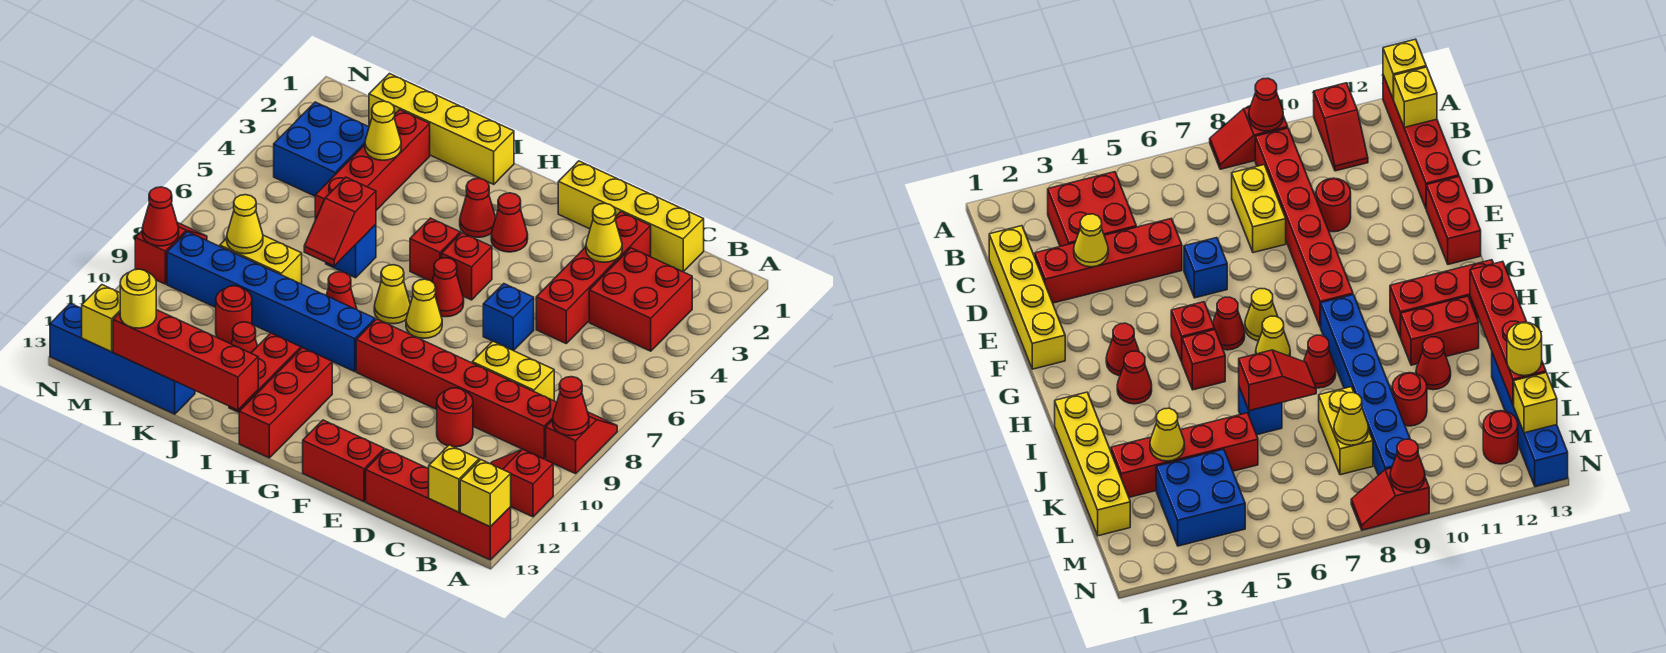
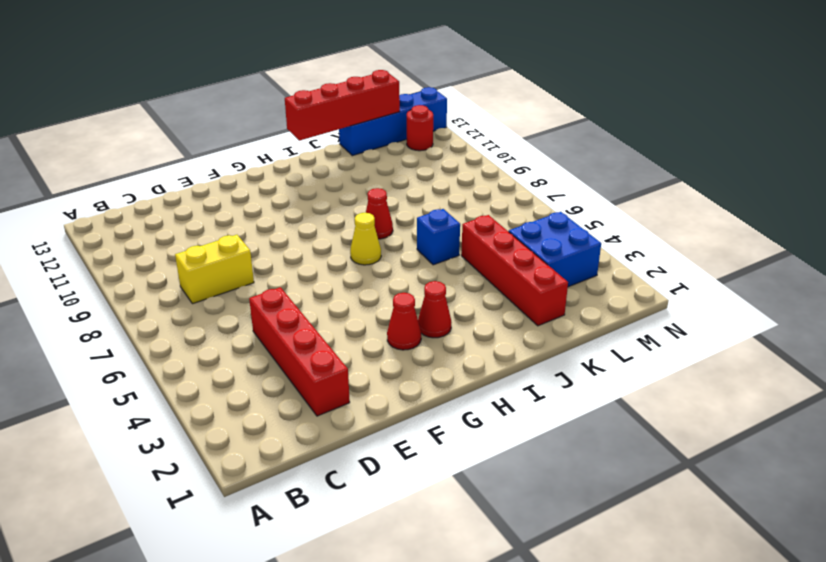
none -> red 1x2 slope [546,412,617,474]
none -> red 1x2 slope [490,449,553,517]
none -> red 1x4 brick [366,449,511,560]
none -> red 2x2 brick [589,248,692,351]

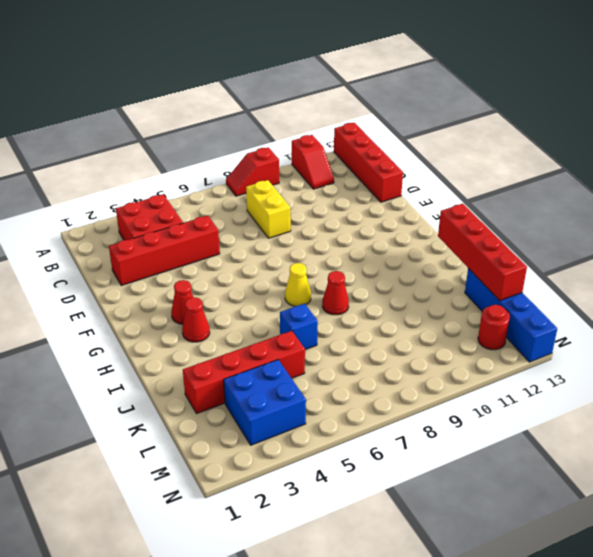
none -> red 1x6 brick [356,319,557,459]
none -> yellow 1x4 brick [558,161,704,272]
none -> red 1x1 round brick [437,388,473,447]
none -> blue 1x1 brick [483,284,534,351]

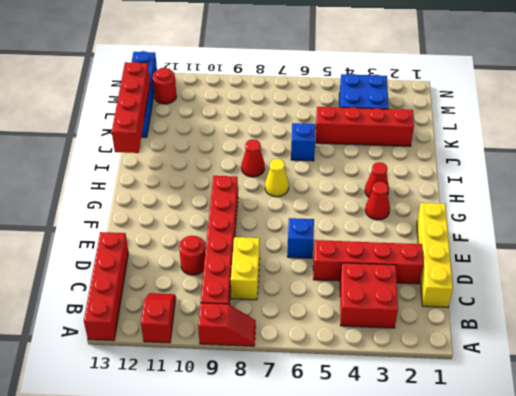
none -> red 1x2 brick [303,420,384,502]
none -> red 1x1 brick [442,233,492,300]
none -> red 1x1 cone [432,258,464,317]
none -> yellow 1x1 cone [406,279,442,338]

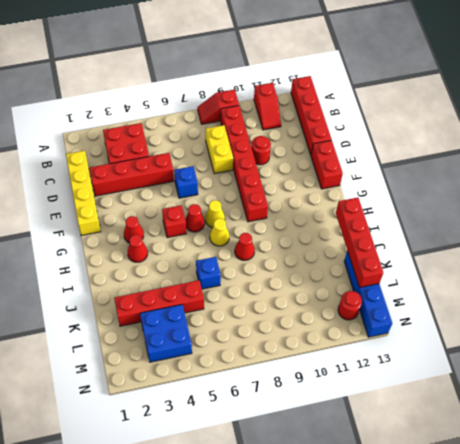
none -> red 1x1 brick [410,218,460,281]
none -> blue 1x6 brick [167,232,375,372]
none -> red 1x3 brick [239,348,332,458]
none -> yellow 1x4 brick [369,74,514,184]

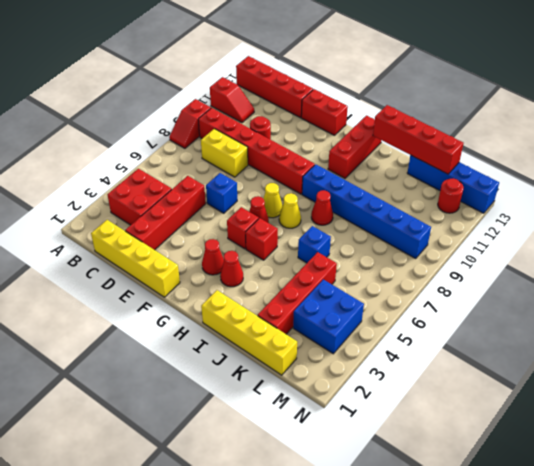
none -> red 1x2 brick [229,333,301,412]
none -> red 1x1 cone [231,322,257,353]
none -> yellow 1x2 brick [220,235,302,284]
none -> red 1x1 round brick [216,286,252,344]

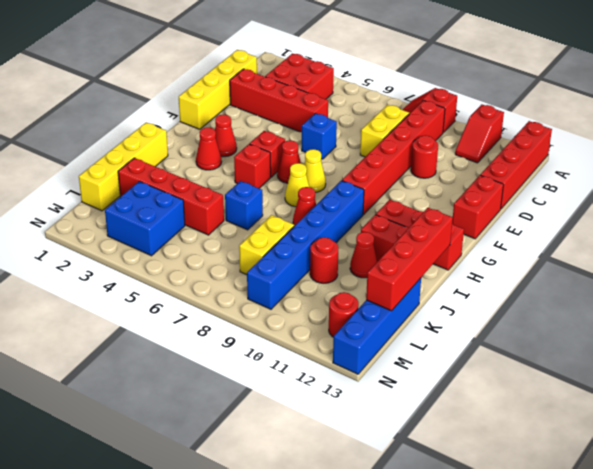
none -> red 1x2 slope [135,222,207,284]
none -> red 1x1 cone [553,377,589,436]
none -> yellow 1x1 brick [460,460,511,527]
none -> yellow 1x1 brick [429,445,479,512]

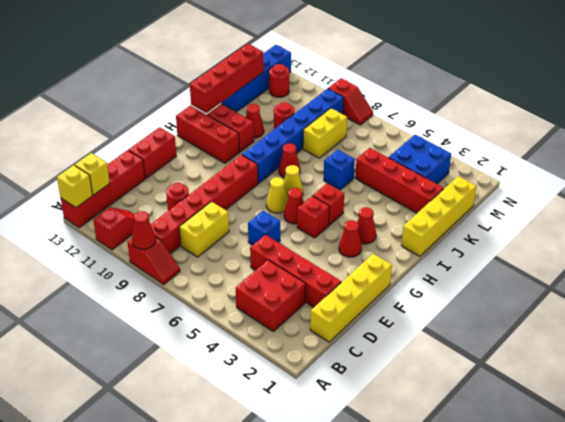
none -> yellow 1x1 cone [586,203,622,262]
none -> red 1x2 slope [304,177,376,266]
none -> yellow 1x1 cone [365,101,401,160]
none -> yellow 1x1 cone [227,195,263,254]

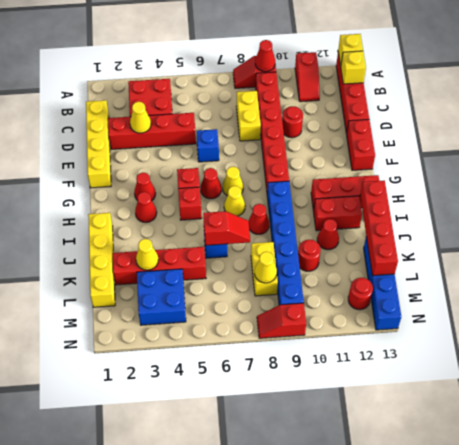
none -> yellow 1x1 brick [82,285,120,352]
none -> red 1x1 cone [142,187,179,246]
none -> yellow 1x1 round brick [120,269,156,328]

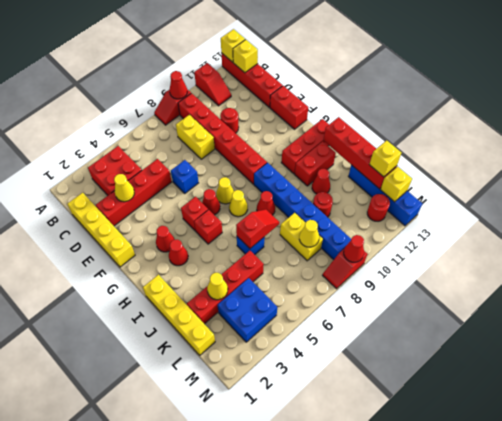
yellow 1x1 brick [369,140,402,177] -> yellow 1x1 round brick [120,269,156,328]

